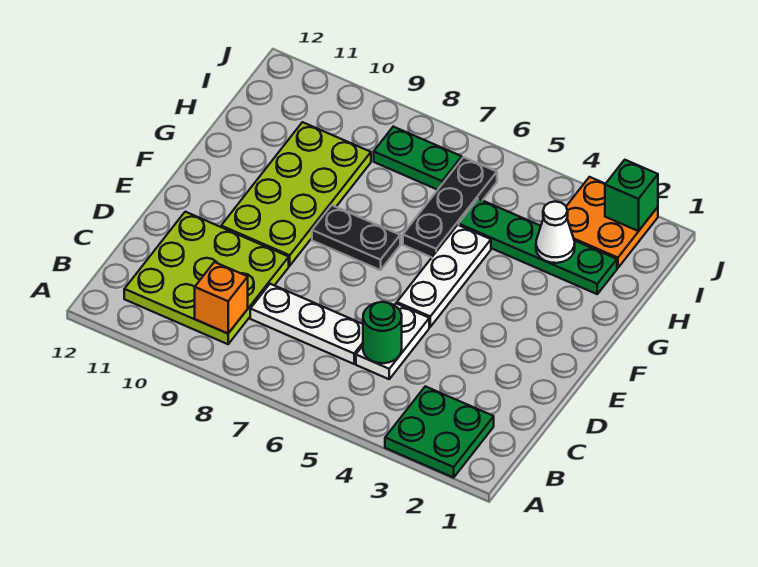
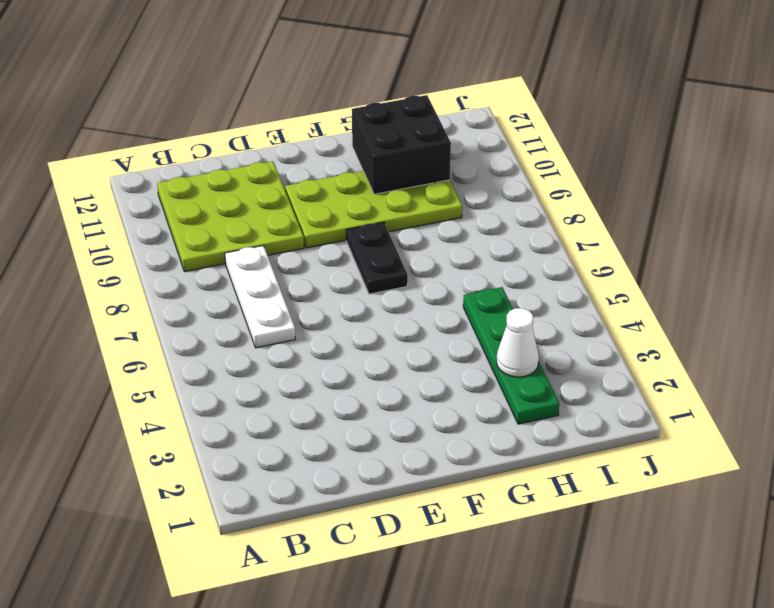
black 2x2 brick [352,95,451,194] -> none
none -> green 2x2 plate [385,386,494,478]
none -> white 1x2 plate [356,304,429,379]
none -> white 1x3 plate [397,225,491,327]

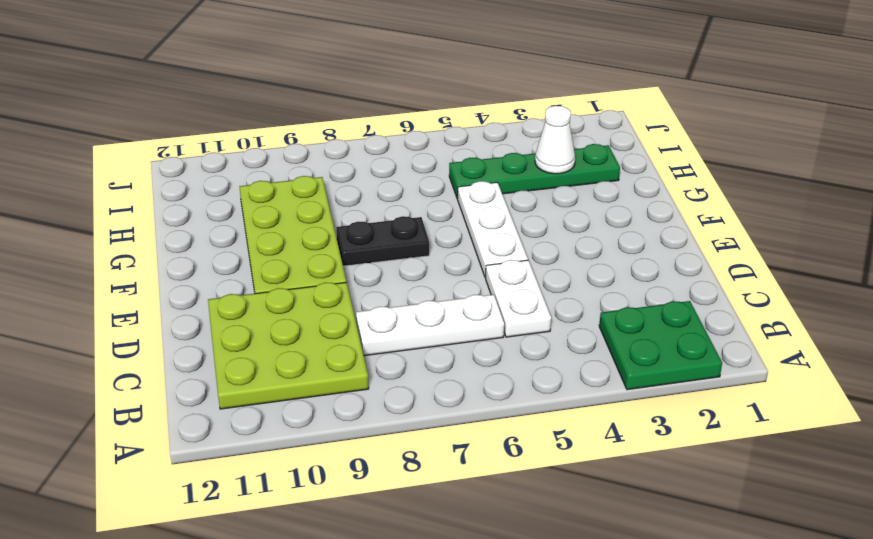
none -> black 1x3 plate [403,157,497,257]
none -> orange 2x2 plate [566,177,658,268]
none -> green 1x2 plate [374,127,462,190]

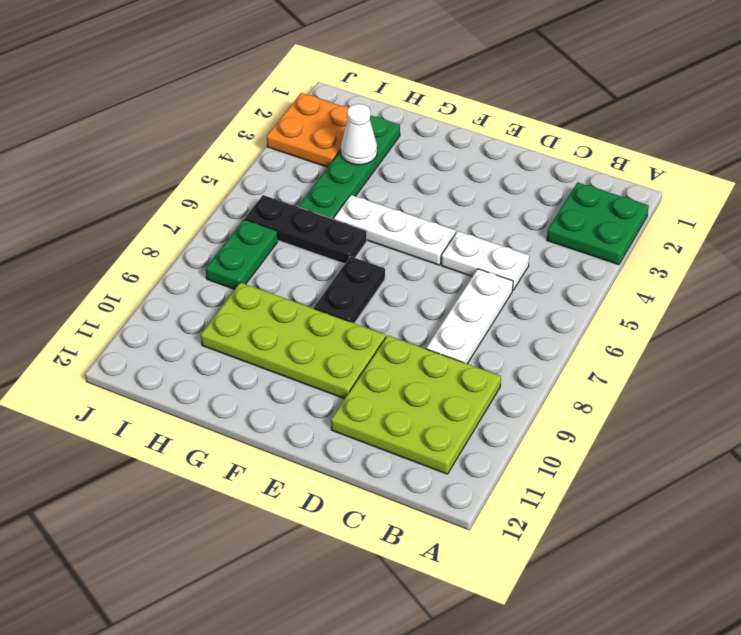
none -> orange 1x1 brick [195,262,248,333]
none -> green 1x1 round brick [363,302,402,363]
none -> green 1x1 brick [605,160,658,231]

